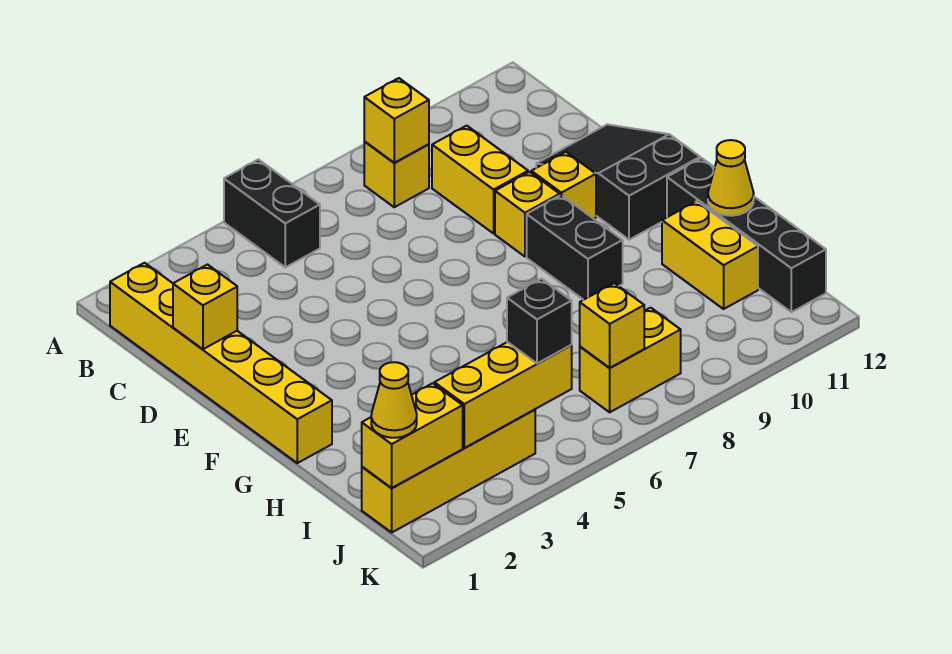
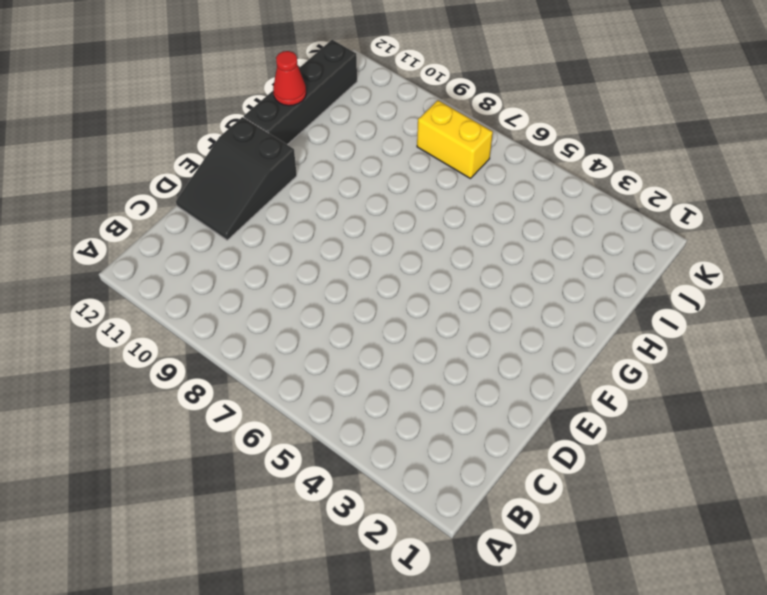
red 1x1 cone [273,51,306,106] -> yellow 1x1 cone [708,140,754,216]
none -> black 1x2 brick [224,160,320,267]
none -> yellow 1x6 brick [110,263,332,463]
none -> yellow 1x1 brick [364,142,429,207]

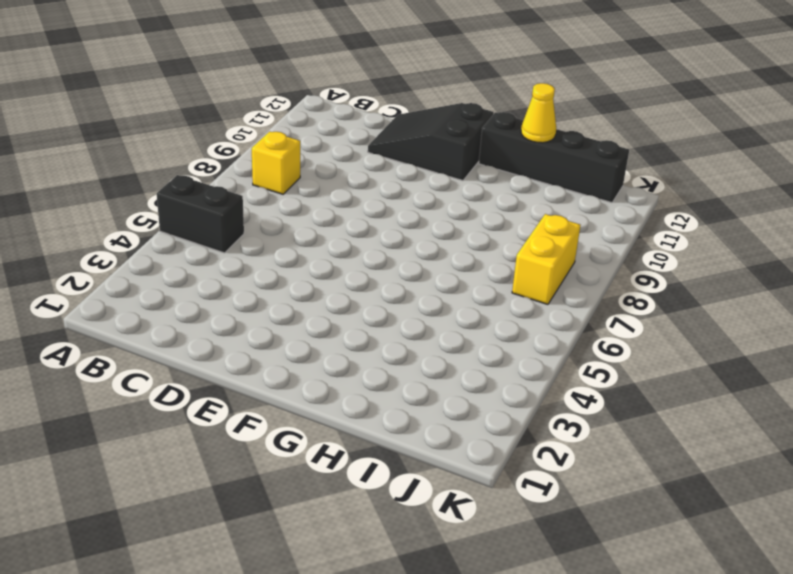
none -> yellow 1x6 brick [110,263,332,463]
none -> yellow 1x2 brick [432,126,528,233]
none -> yellow 1x1 brick [495,172,560,257]

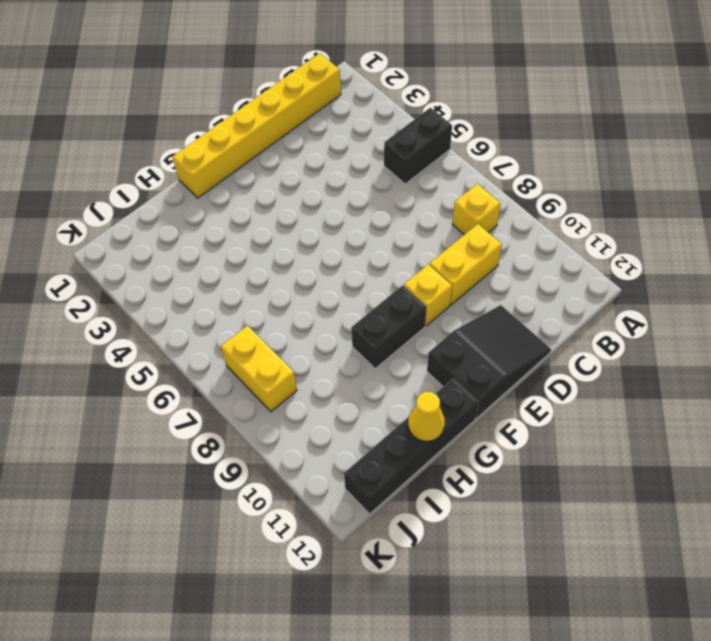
none -> yellow 1x1 brick [531,152,596,219]
none -> yellow 1x2 brick [662,201,758,309]
none -> yellow 1x4 brick [362,410,535,532]

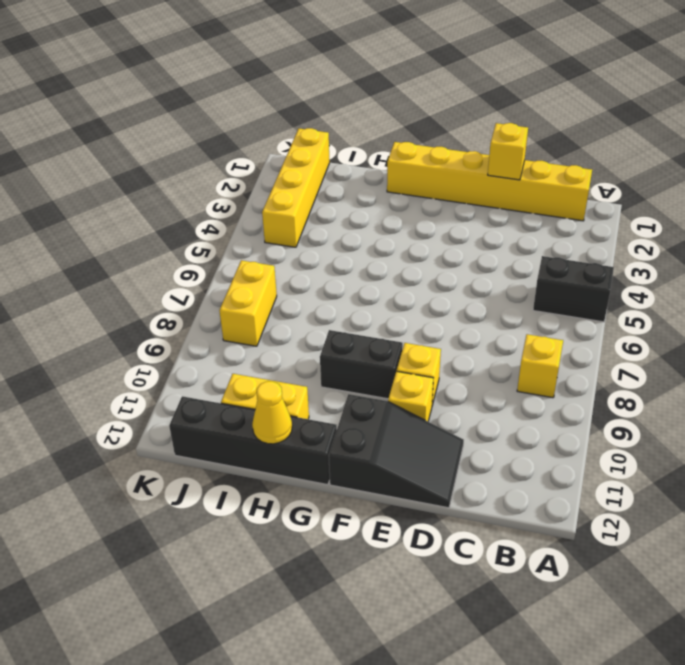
none -> yellow 1x2 brick [432,126,528,233]
none -> yellow 1x1 brick [364,78,429,163]
none -> yellow 1x2 brick [362,383,463,488]

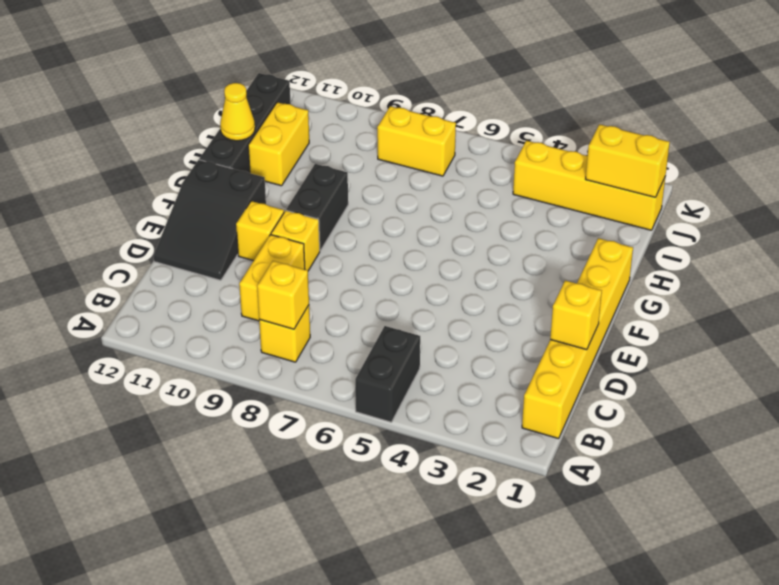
none -> yellow 1x3 brick [434,342,572,448]
none -> yellow 1x1 brick [580,283,644,368]
none -> yellow 1x1 cone [371,362,417,438]

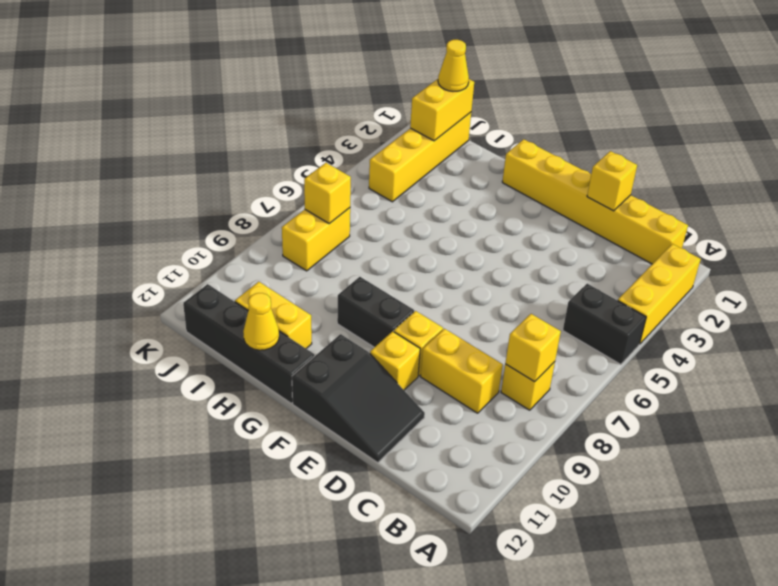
yellow 1x3 brick [618,244,701,344] -> yellow 1x3 brick moved to [434,342,572,448]
none -> black 1x1 brick [507,279,572,363]

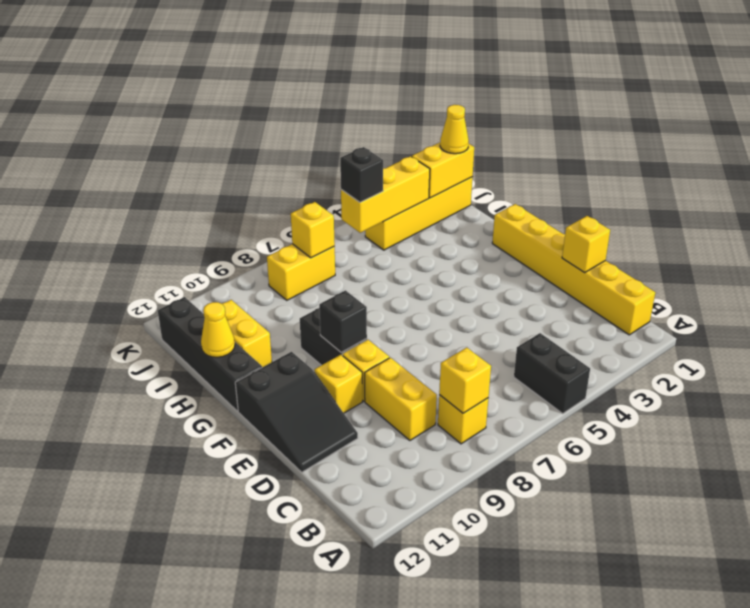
black 1x1 brick [319,290,367,353] -> none

